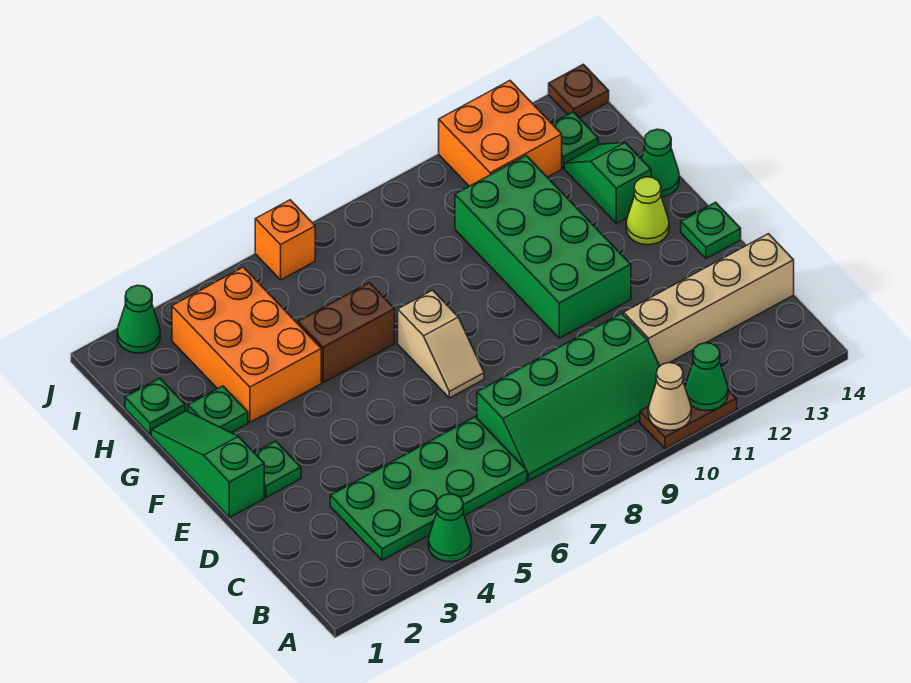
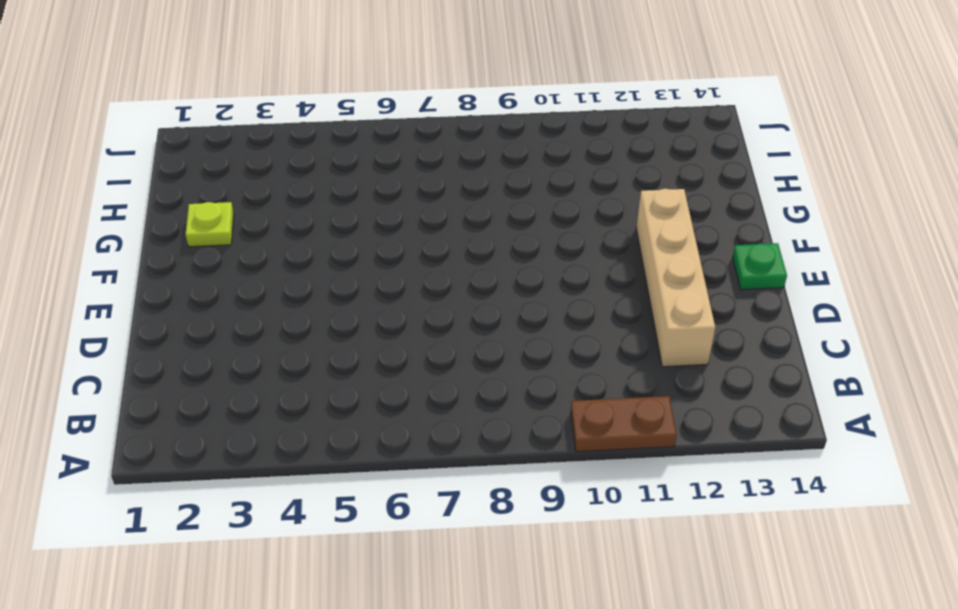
tan 1x4 brick [636,189,715,367] -> tan 1x4 brick turned to [624,234,794,366]
lime 1x1 plate [186,202,234,247] -> green 1x1 plate [188,386,248,433]
none -> green 1x1 cone [428,494,472,562]
none -> green 2x4 plate [330,417,527,560]
none -> green 2x4 slope [477,313,660,481]

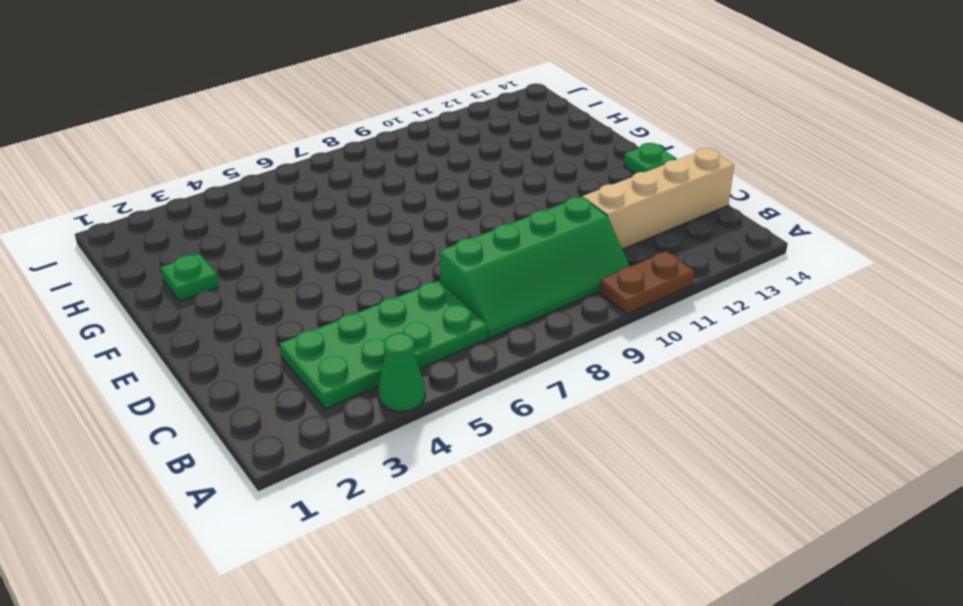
none -> green 1x3 slope [151,411,264,517]
none -> green 1x1 plate [255,441,301,497]
none -> tan 1x2 slope [398,290,484,398]

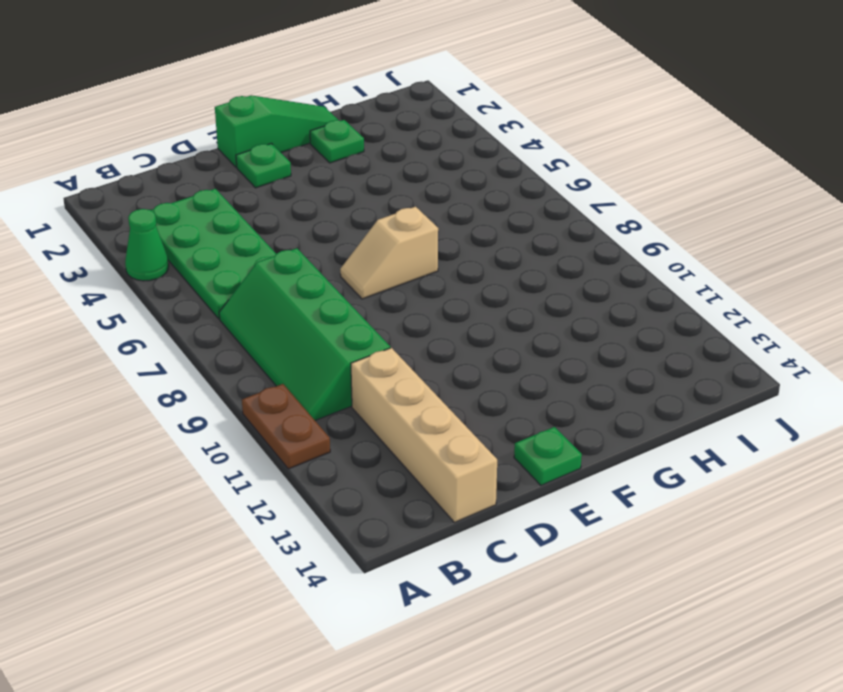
none -> green 2x4 brick [455,155,631,338]
none -> lime 1x1 cone [626,177,669,245]
none -> orange 2x3 brick [172,267,321,422]

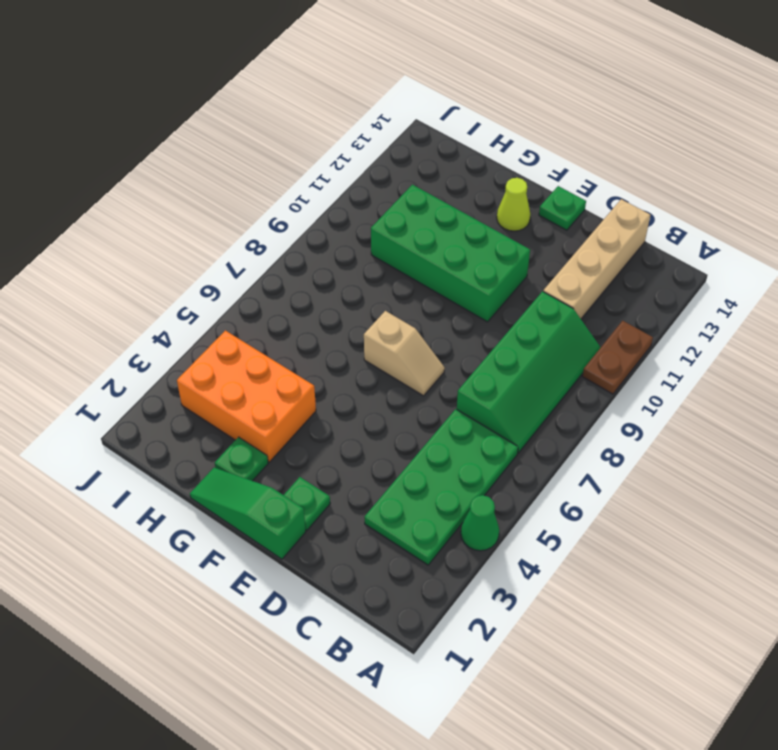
none -> brown 1x2 brick [298,283,395,382]
none -> green 1x2 slope [565,142,651,223]
none -> green 1x1 cone [641,129,679,197]

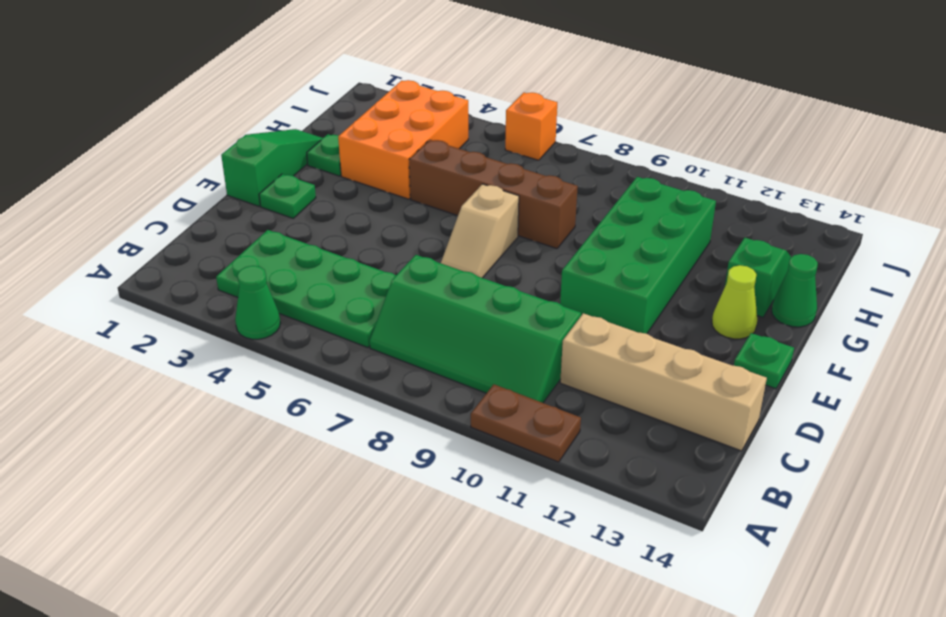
brown 1x4 brick [409,140,578,249] -> brown 1x2 brick [298,283,395,382]
none -> green 1x1 plate [125,378,185,434]
none -> orange 2x2 brick [439,81,562,186]
none -> green 1x1 plate [552,112,598,168]

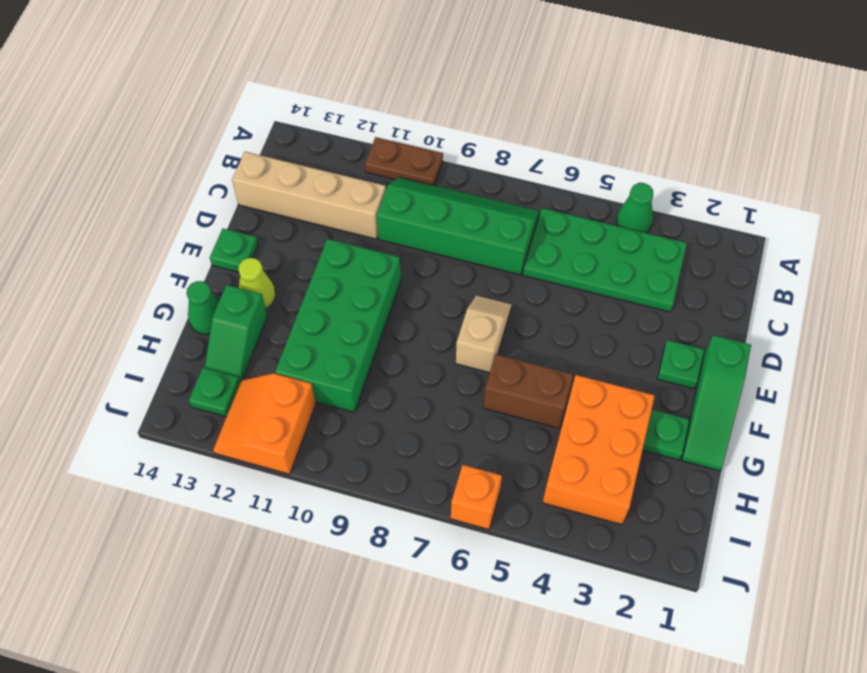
orange 2x2 slope [213,373,316,474] -> orange 2x2 brick [439,81,562,186]
none -> green 1x1 plate [125,378,185,434]
none -> green 1x1 cone [117,285,160,353]
none -> brown 1x1 plate [549,64,609,118]

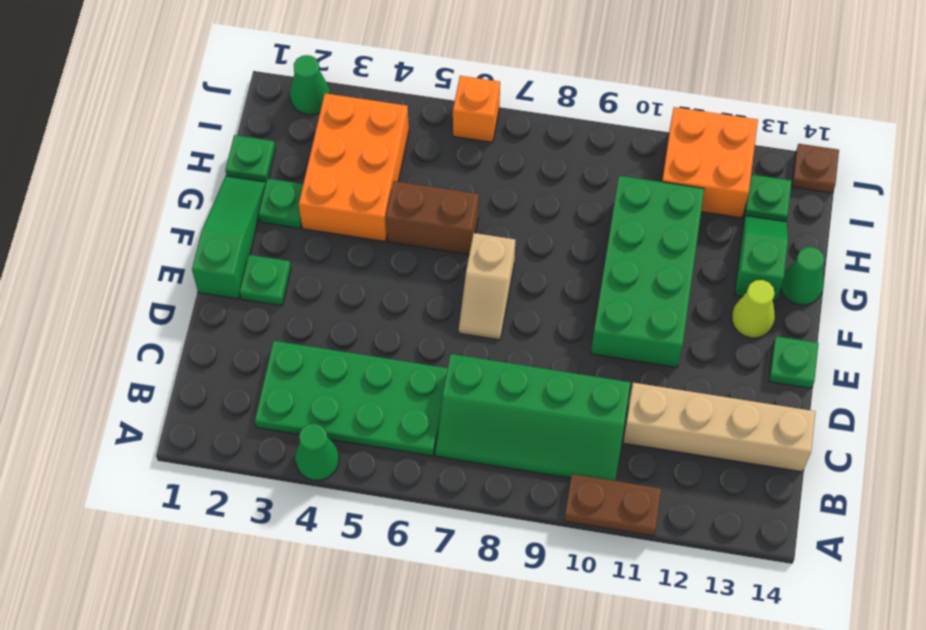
none -> tan 1x1 cone [648,363,691,431]
none -> green 1x1 cone [685,343,728,411]

